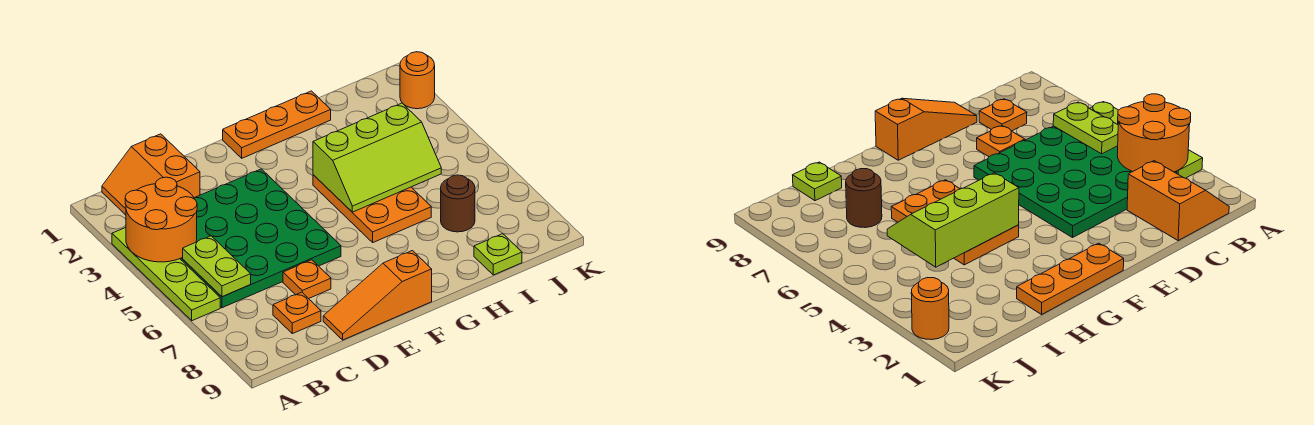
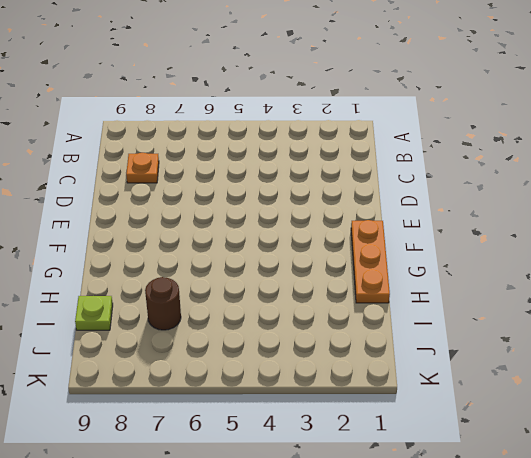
none -> lime 1x4 plate [112,228,220,321]
none -> orange 2x2 slope [102,134,200,215]
none -> green 4x4 plate [180,169,341,308]

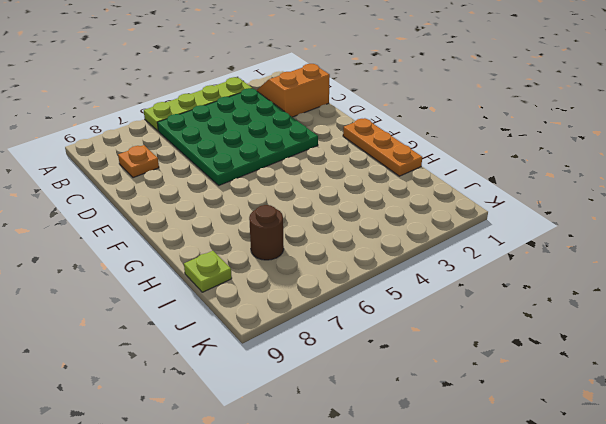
none -> orange 1x1 plate [283,260,331,299]
none -> orange 1x3 slope [323,251,432,340]
none -> orange 2x3 plate [313,175,431,242]

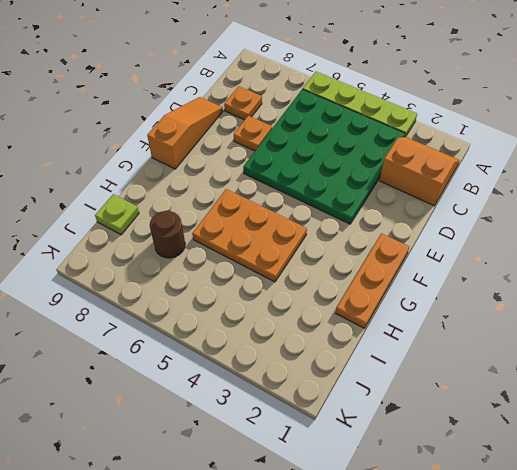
none -> orange 1x1 round brick [400,52,435,109]
none -> orange 2x2 round brick [125,177,197,262]
none -> lime 1x2 plate [183,236,251,297]

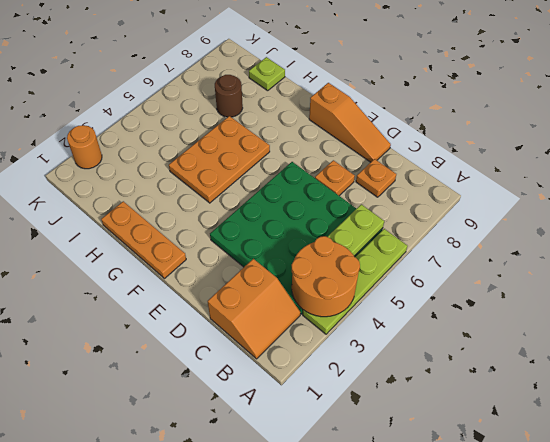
none -> lime 2x3 slope [313,103,441,212]

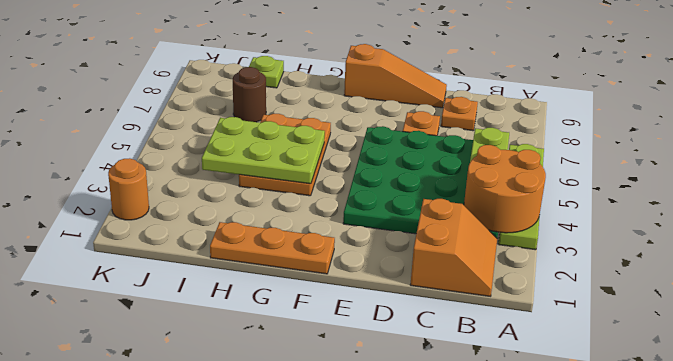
lime 2x3 plate [202,117,325,184] -> lime 2x3 slope [313,103,441,212]

